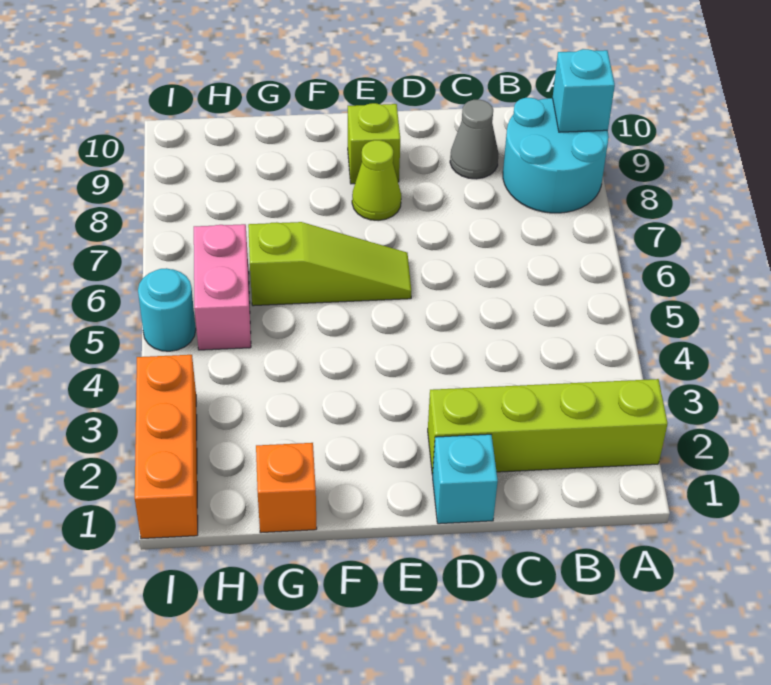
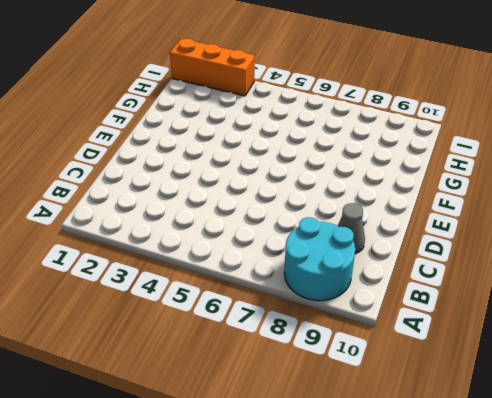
none -> lime 1x4 brick [428,379,668,475]
none -> cyan 1x1 brick [433,434,498,524]
none -> lime 1x3 slope [248,222,411,306]

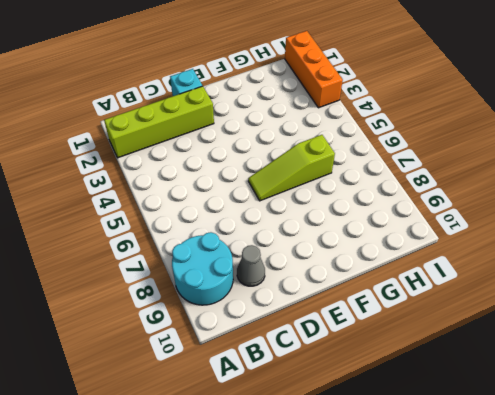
none -> lime 1x1 cone [352,140,401,220]
none -> lime 1x1 brick [348,103,400,184]
none -> orange 1x1 brick [256,443,317,533]

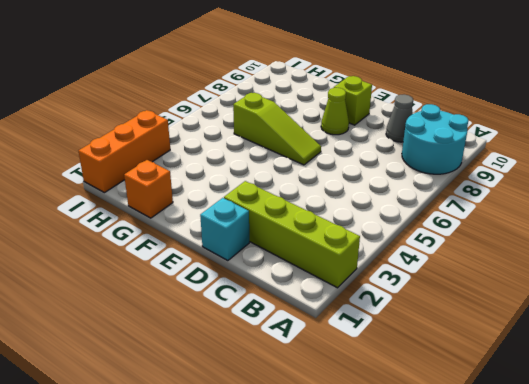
none -> pink 1x2 brick [194,224,251,350]
none -> cyan 1x1 round brick [138,268,196,351]
none -> cyan 1x1 brick [553,49,615,132]

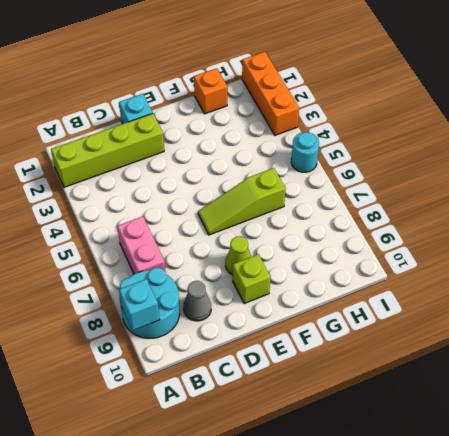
pink 1x2 brick [117,216,165,274] -> pink 1x2 brick moved to [194,224,251,350]

